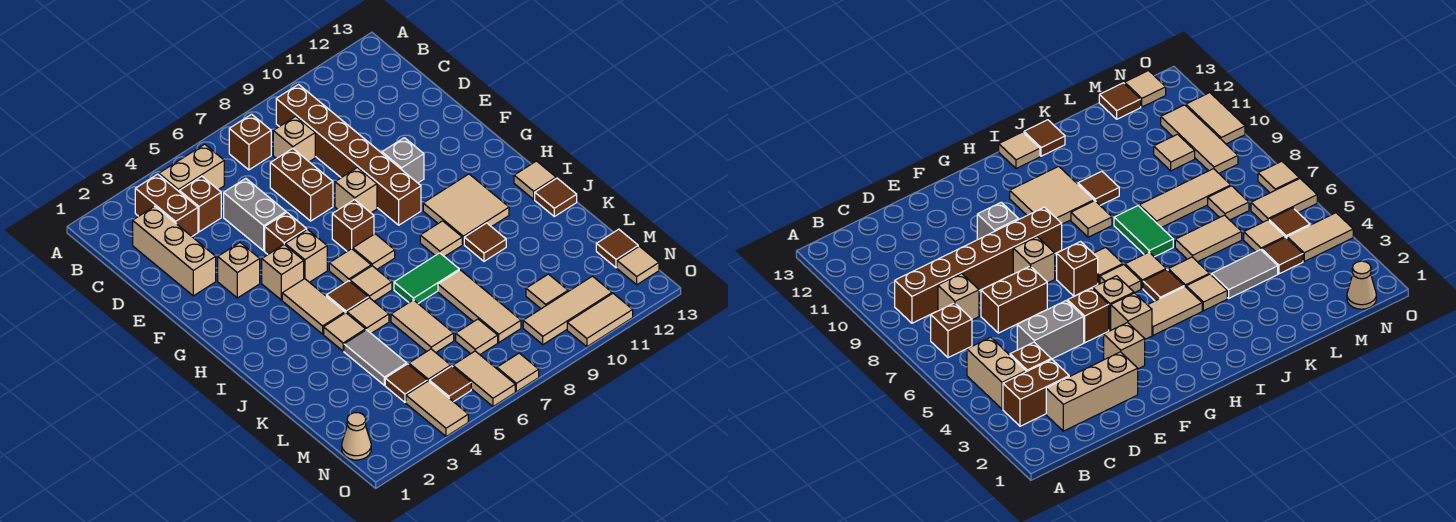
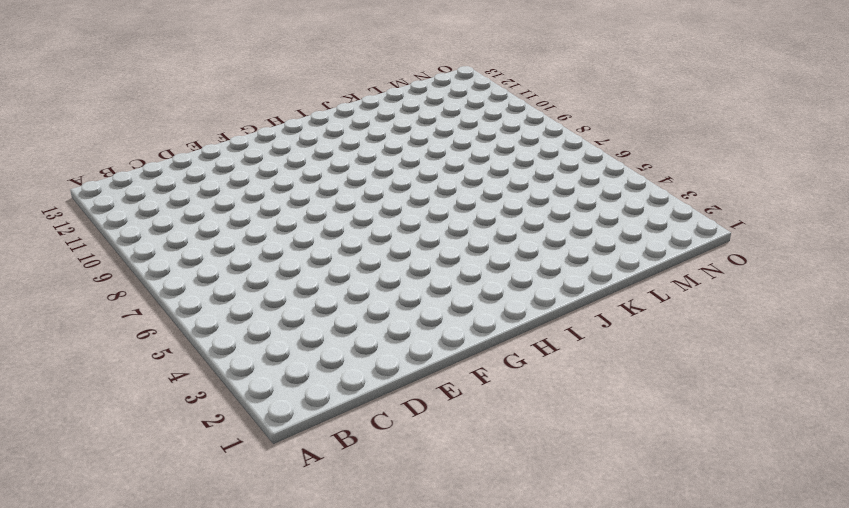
none -> brown 1x2 brick [135,174,198,236]
none -> tan 1x2 brick [159,144,224,191]
none -> brown 1x1 brick [229,114,271,170]
none -> brown 1x6 brick [276,85,421,225]

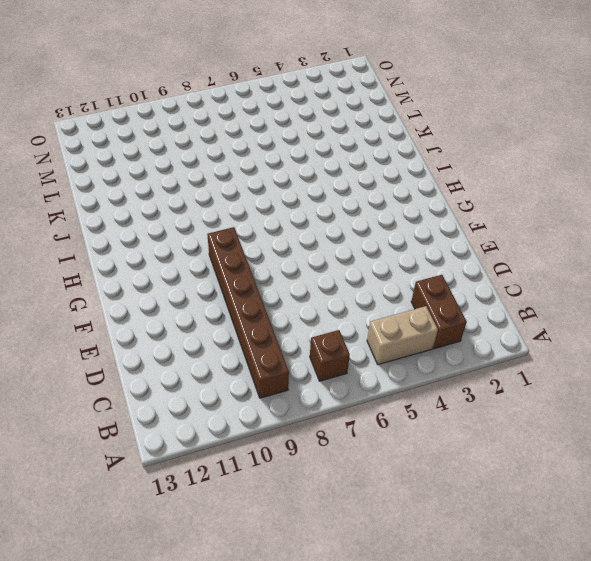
none -> tan 1x3 brick [133,206,216,296]
none -> brown 1x1 brick [179,176,221,232]
none -> tan 1x1 brick [273,116,315,162]
none -> grey 1x2 brick [224,178,286,251]

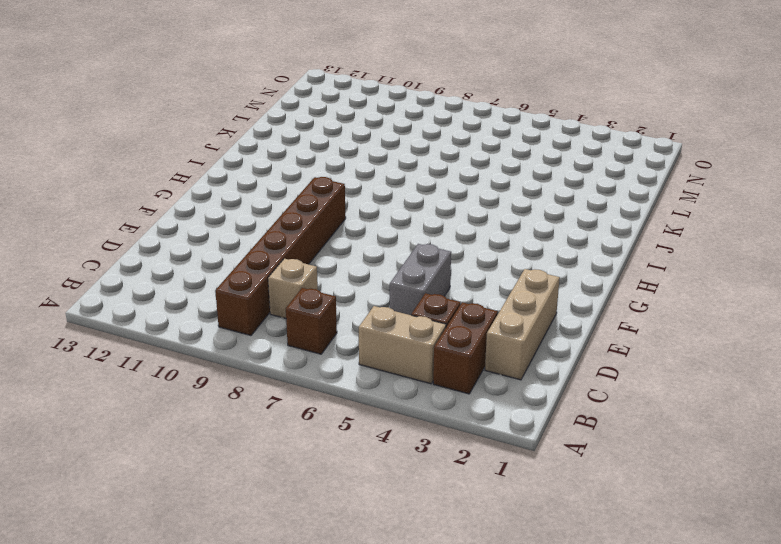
none -> brown 1x2 brick [270,148,333,221]
none -> tan 1x1 brick [218,243,260,298]
none -> brown 1x1 brick [265,213,307,254]
none -> tan 1x1 brick [335,168,377,213]

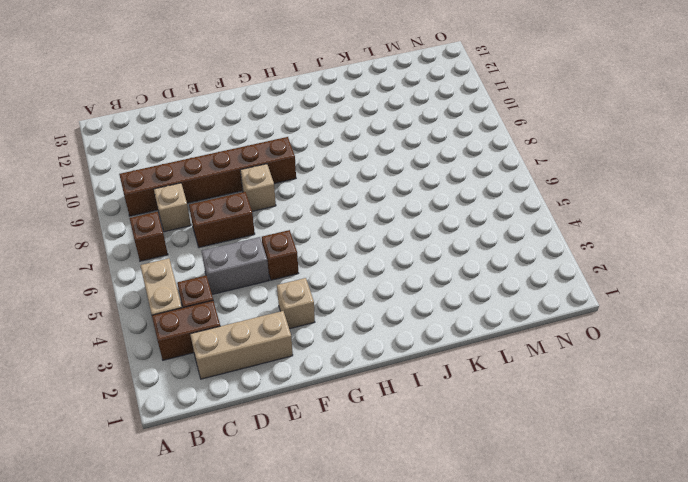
none -> grey 1x1 brick [382,138,424,183]
none -> tan 1x1 brick [262,245,304,300]
none -> tan 1x1 brick [285,230,327,282]
none -> brown 1x1 brick [332,199,374,251]

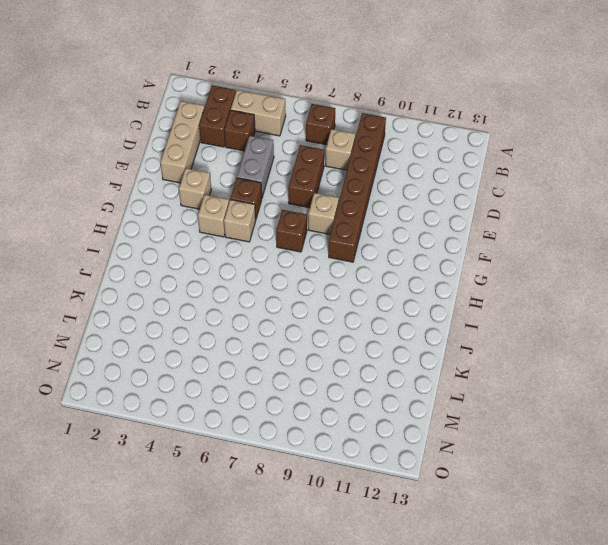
none -> grey 1x1 brick [382,138,424,183]
none -> tan 1x2 tile [282,279,345,334]
none -> tan 1x1 tile [329,249,371,283]
none -> tan 1x1 tile [353,234,395,269]

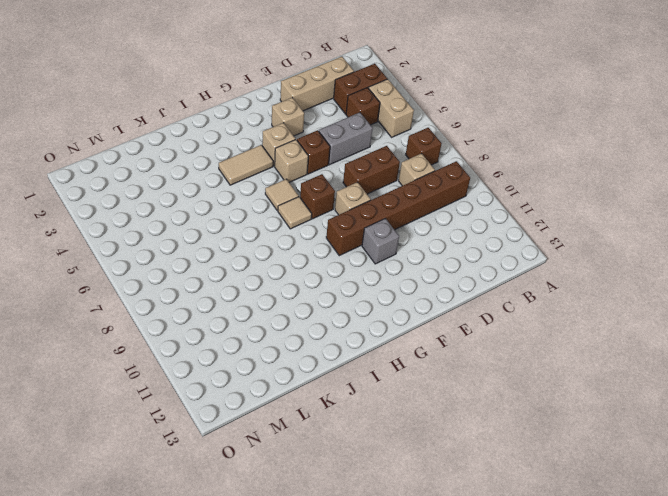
none -> tan 2x2 tile [423,174,509,244]
none -> brown 1x1 tile [326,281,368,313]
none -> tan 1x1 tile [350,266,392,301]
none -> tan 1x1 tile [420,221,462,257]

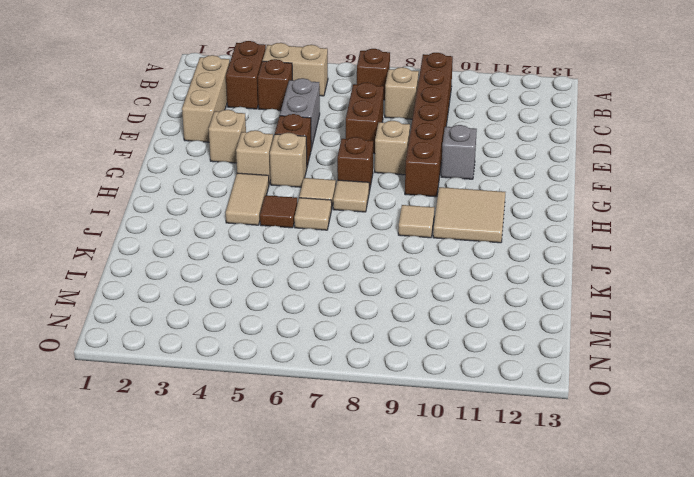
none -> tan 1x1 tile [514,161,556,199]
none -> tan 1x1 tile [324,313,366,351]
none -> tan 1x1 tile [347,298,389,333]
none -> green 1x2 tile [394,253,459,303]

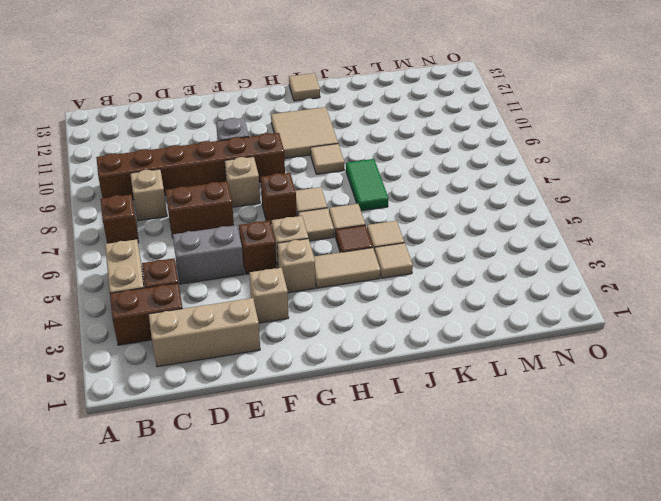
none -> brown 1x1 tile [464,223,506,261]
none -> brown 1x1 tile [535,178,577,216]
none -> grey 1x2 tile [344,330,407,385]
none -> tan 1x2 tile [391,300,454,352]

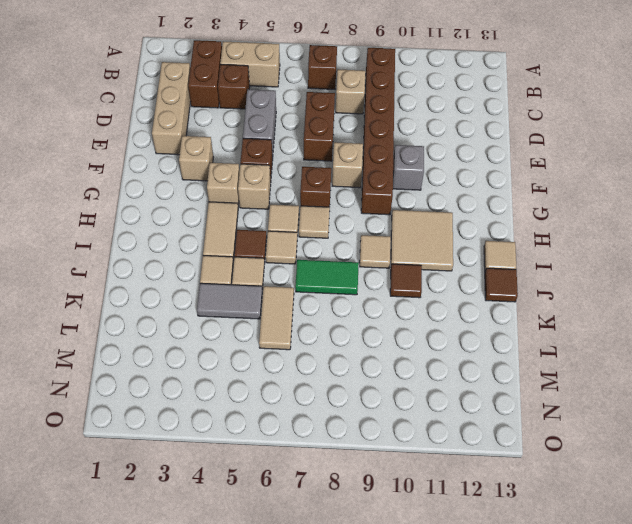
grey 1x2 tile [197,283,262,319] -> grey 1x2 tile turned to [344,330,407,385]
none -> tan 1x3 tile [438,270,521,342]
none -> brown 1x1 tile [385,364,427,402]
none -> tan 1x1 tile [409,349,451,381]
none -> tan 1x1 tile [456,319,498,355]

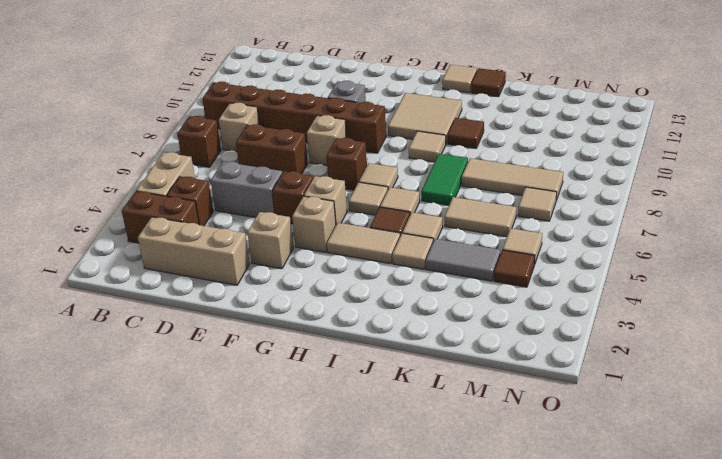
none -> tan 1x1 tile [526,274,568,309]
none -> brown 1x1 tile [596,229,638,268]
none -> tan 1x1 cone [342,413,371,460]
none -> tan 1x2 tile [406,381,468,436]

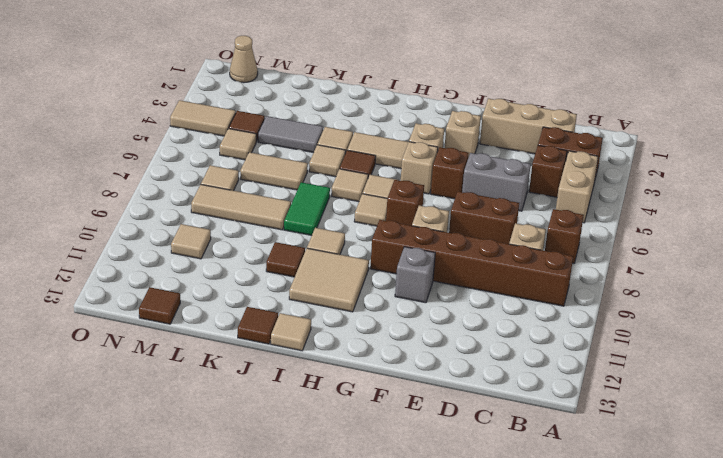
none -> brown 1x1 tile [429,366,471,402]
none -> tan 1x2 tile [453,351,515,406]
none -> tan 1x3 tile [523,276,612,345]
none -> tan 1x1 tile [617,246,659,285]

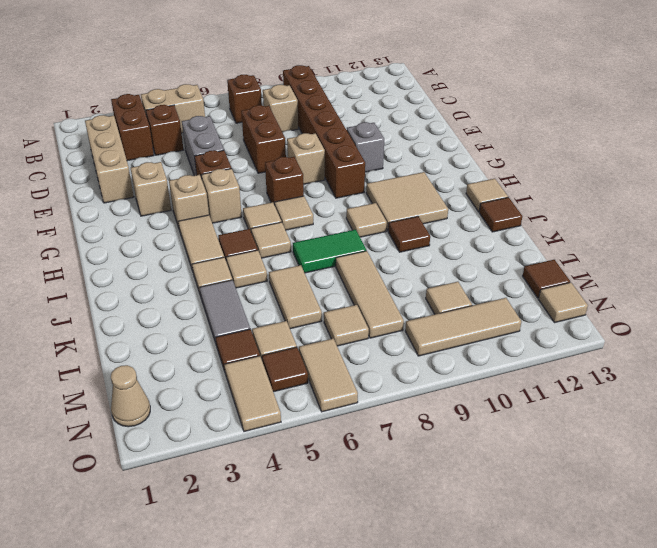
none -> tan 1x1 tile [497,353,539,392]
none -> tan 1x2 tile [567,294,633,347]

